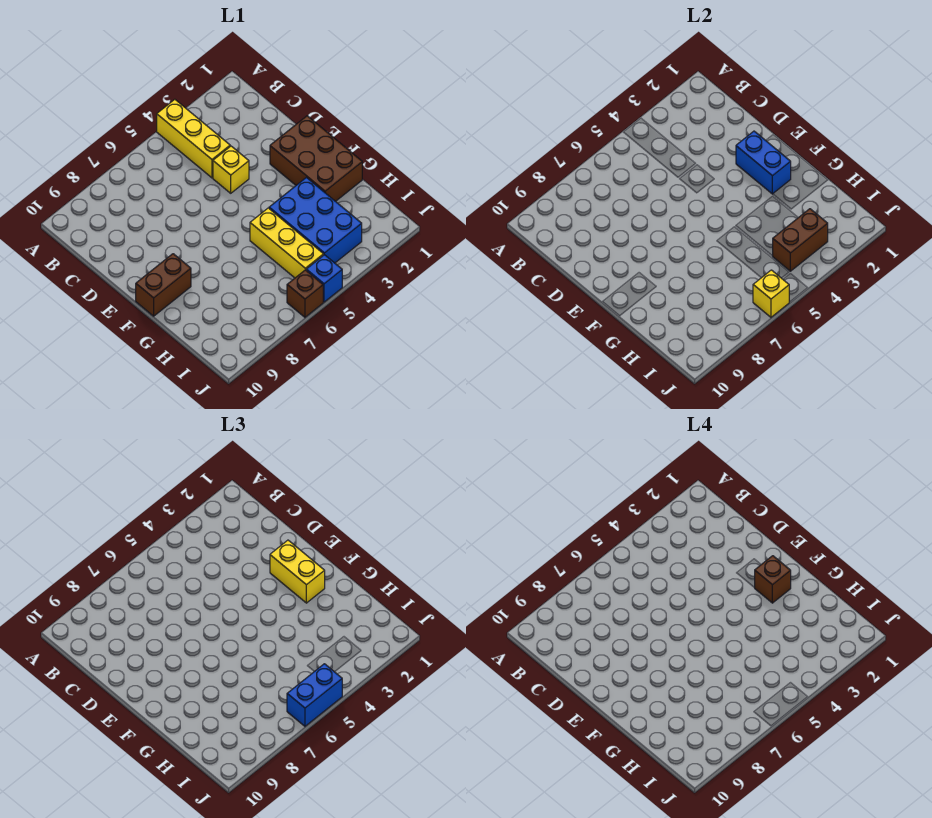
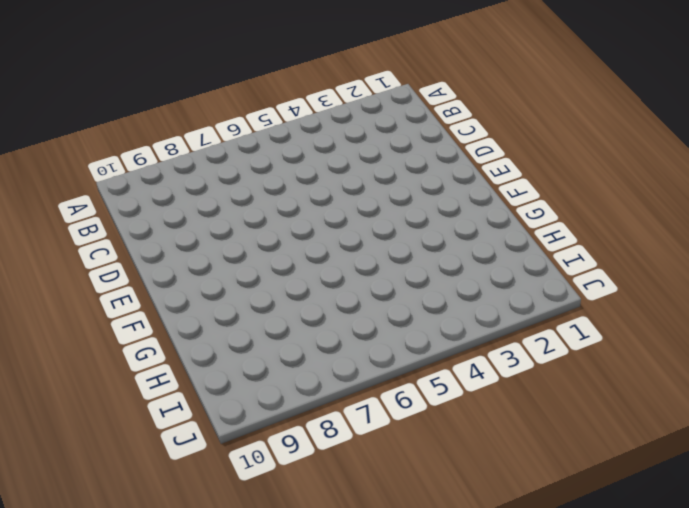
none -> yellow 1x3 brick [157,99,230,178]
none -> yellow 1x1 brick [213,146,249,193]
none -> brown 2x3 brick [270,116,362,201]

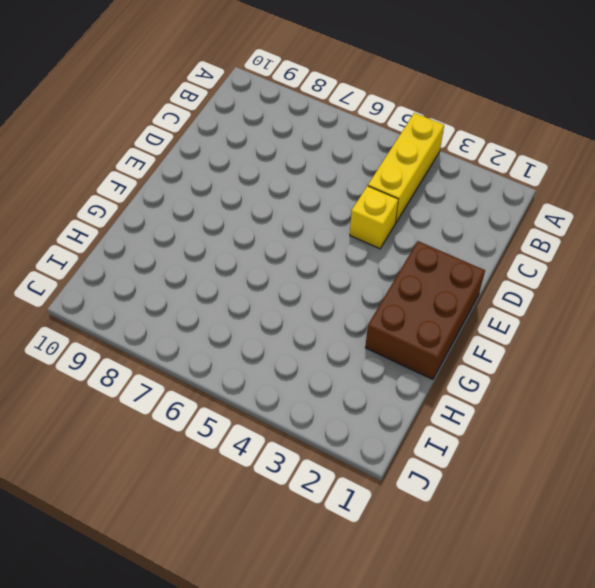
none -> brown 1x2 brick [136,254,191,316]
none -> blue 2x3 brick [269,178,362,263]
none -> yellow 1x3 brick [250,208,324,278]

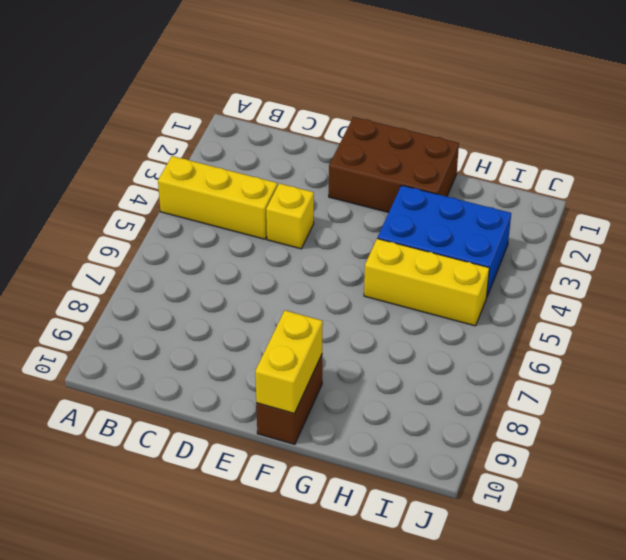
yellow 1x2 brick [255,311,323,413] -> yellow 1x2 brick turned to [270,540,325,603]
none -> blue 1x1 brick [306,255,342,302]
none -> brown 1x1 brick [287,270,323,317]
none -> blue 1x2 brick [736,131,791,194]

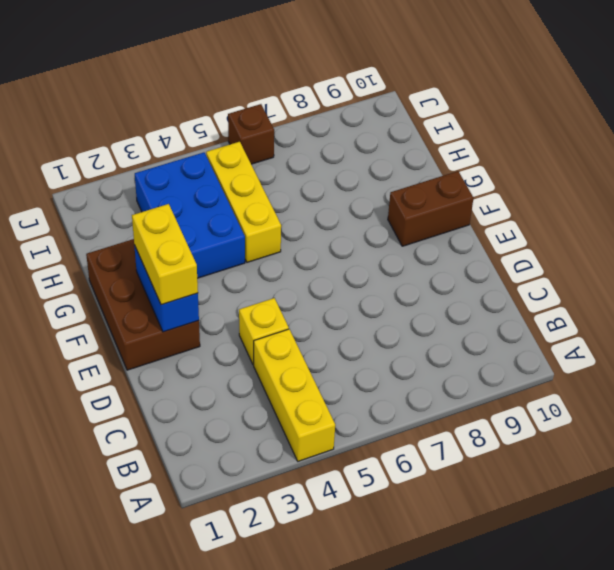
none -> blue 1x1 brick [306,255,342,302]
none -> brown 1x2 brick [773,209,828,271]
none -> yellow 1x1 brick [753,270,789,317]

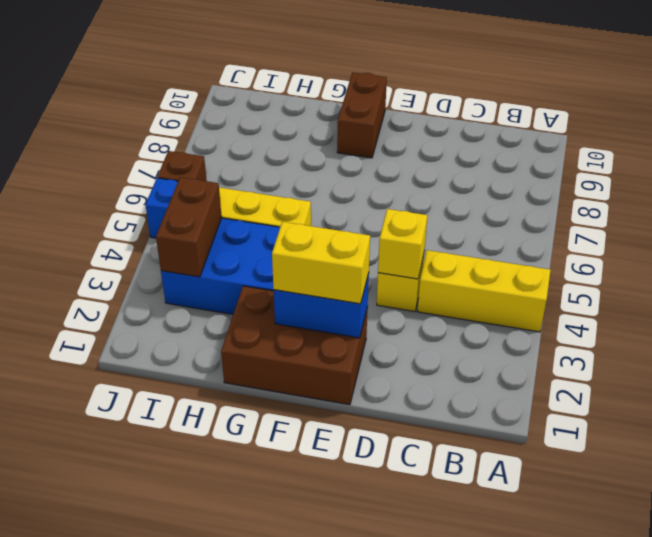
yellow 1x1 brick [378,209,427,279] -> yellow 1x1 brick moved to [753,270,789,317]
none -> blue 1x2 brick [287,664,342,726]
none -> brown 1x1 brick [755,556,791,603]

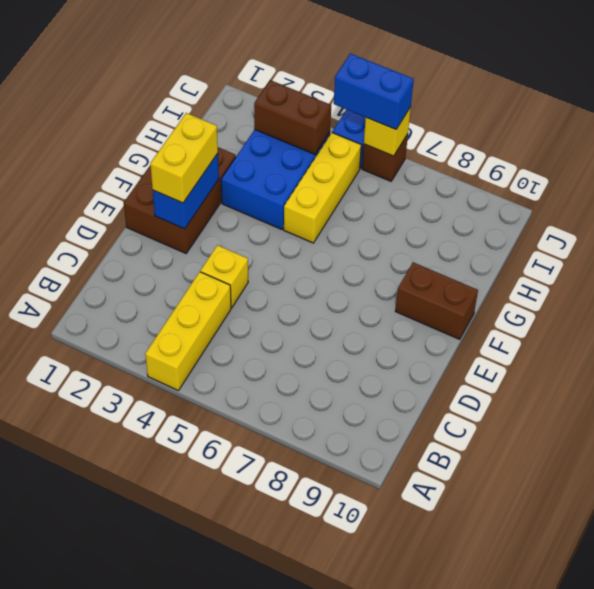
none -> brown 1x1 brick [755,556,791,603]

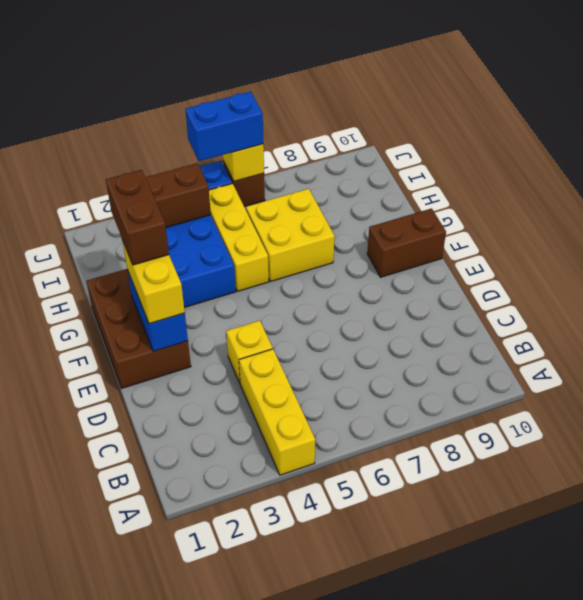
brown 1x2 brick [106,170,169,265] -> brown 1x1 brick [755,556,791,603]
yellow 2x2 brick [246,189,335,282] -> none

